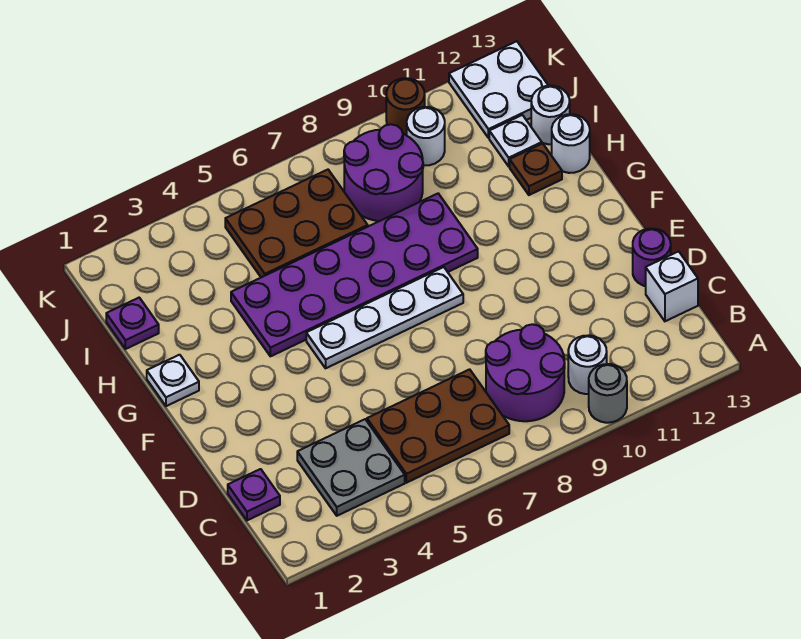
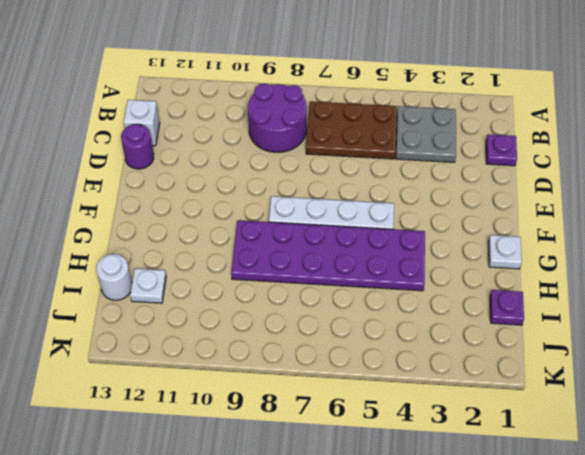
none -> grey 1x1 round brick [589,364,627,423]
none -> white 1x1 round brick [568,335,607,394]
none -> brown 1x1 plate [510,144,562,195]

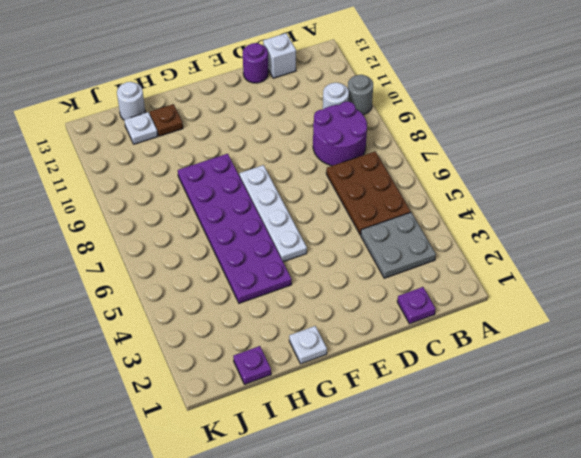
none -> white 1x1 round brick [552,114,590,173]
none -> brown 2x3 plate [225,170,368,277]
none -> purple 2x2 round brick [344,124,423,221]

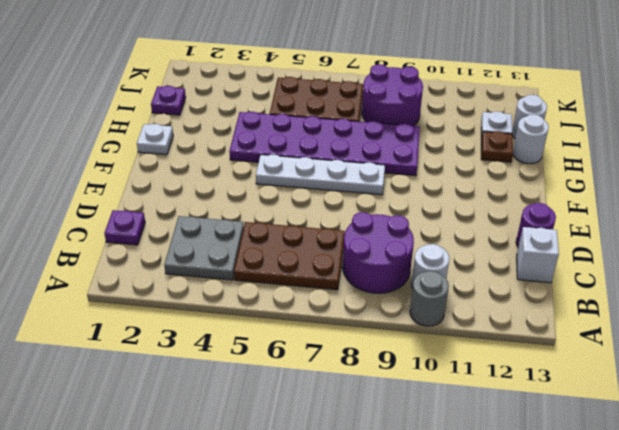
none -> white 1x1 round brick [407,107,445,165]
none -> white 2x2 plate [449,41,548,138]
none -> brown 1x1 round brick [386,78,425,135]

